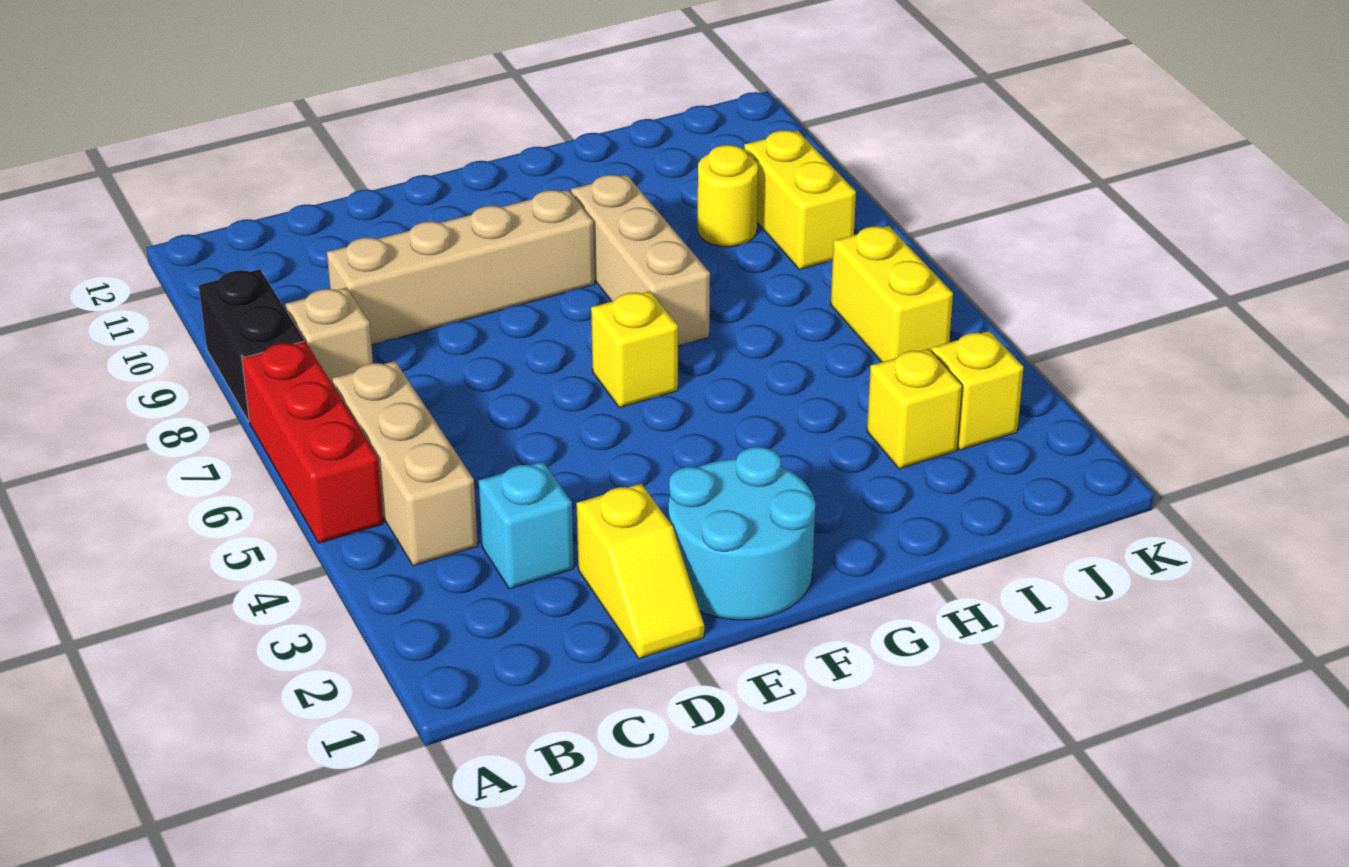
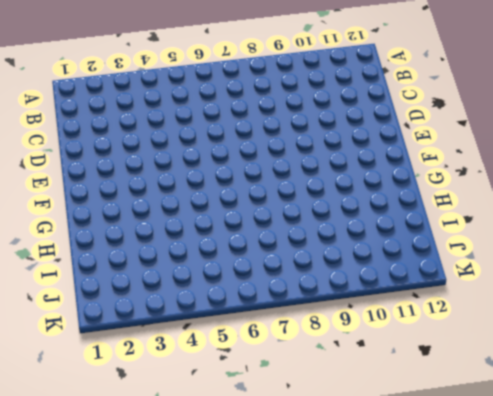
none -> red 1x3 brick [242,341,383,543]
none -> black 1x2 brick [199,269,304,422]
none -> tan 1x3 brick [332,361,478,566]

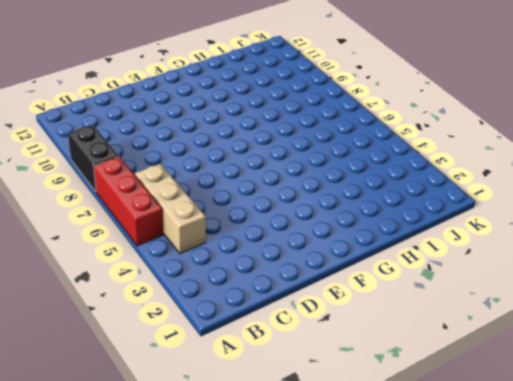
none -> tan 1x1 brick [285,288,373,385]
none -> cyan 1x1 brick [479,462,574,589]
none -> tan 1x4 brick [327,190,595,345]

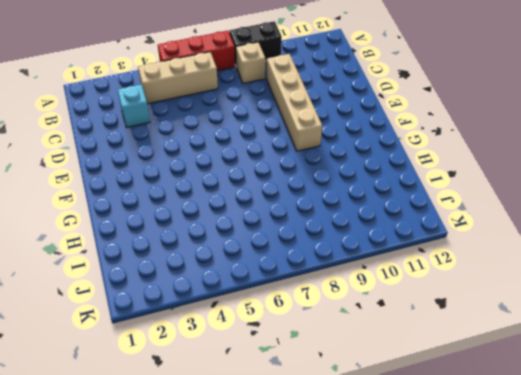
none -> yellow 1x2 slope [576,484,704,658]
none -> cyan 2x2 round brick [669,447,815,620]
none -> yellow 1x1 brick [591,291,678,408]

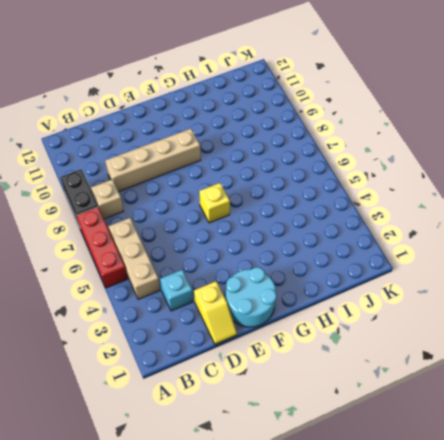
none -> tan 1x3 brick [571,175,710,346]
none -> yellow 1x1 brick [867,349,962,469]
none -> yellow 1x1 round brick [698,145,758,247]

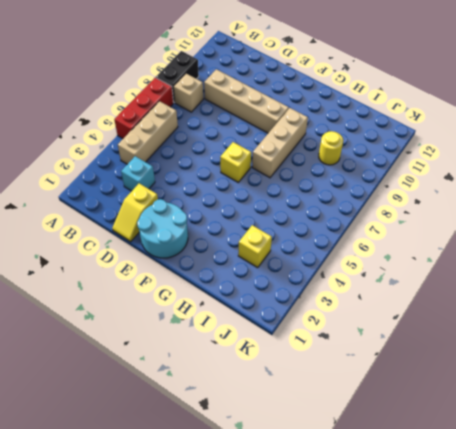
none -> yellow 1x1 brick [932,331,1024,450]
none -> yellow 1x2 brick [831,226,953,362]
none -> yellow 1x2 brick [744,130,856,270]

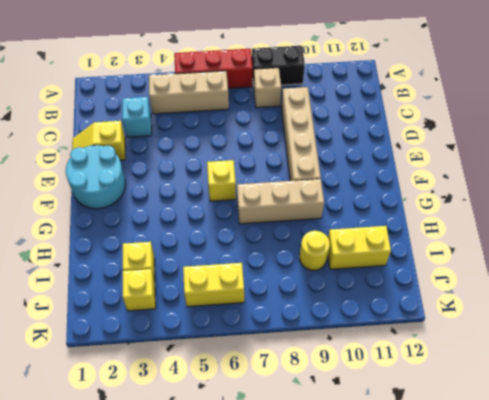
yellow 1x2 brick [328,226,391,269] -> yellow 1x2 brick moved to [744,130,856,270]

